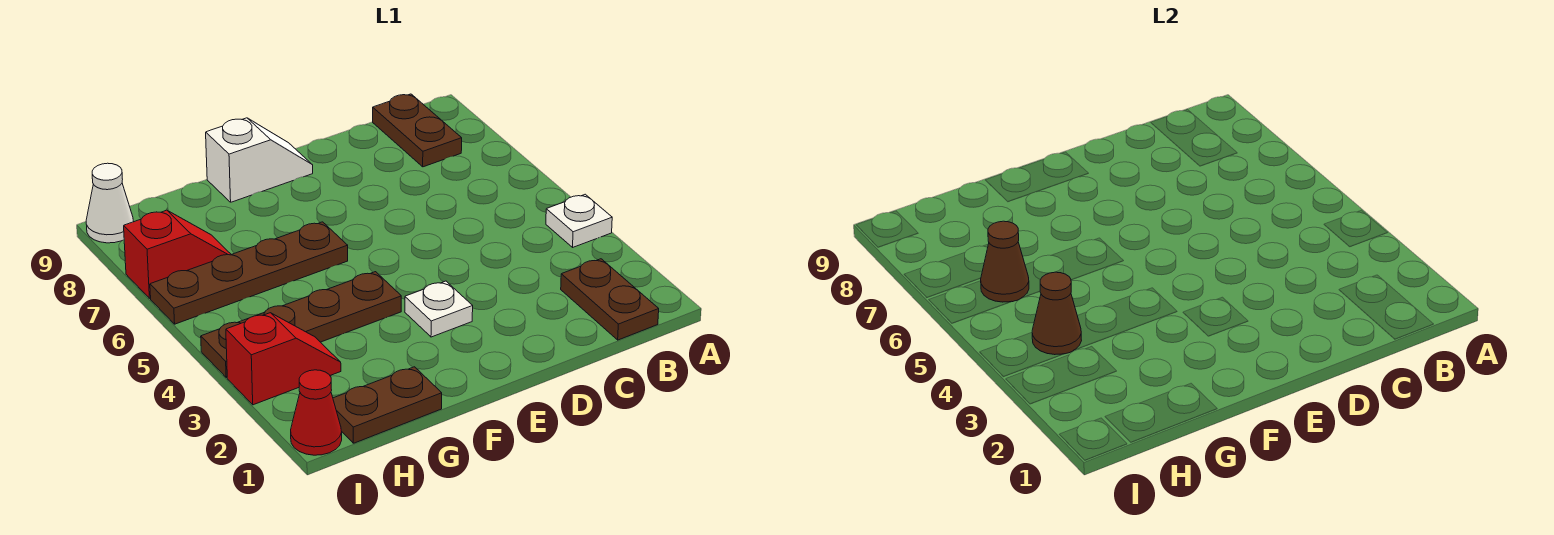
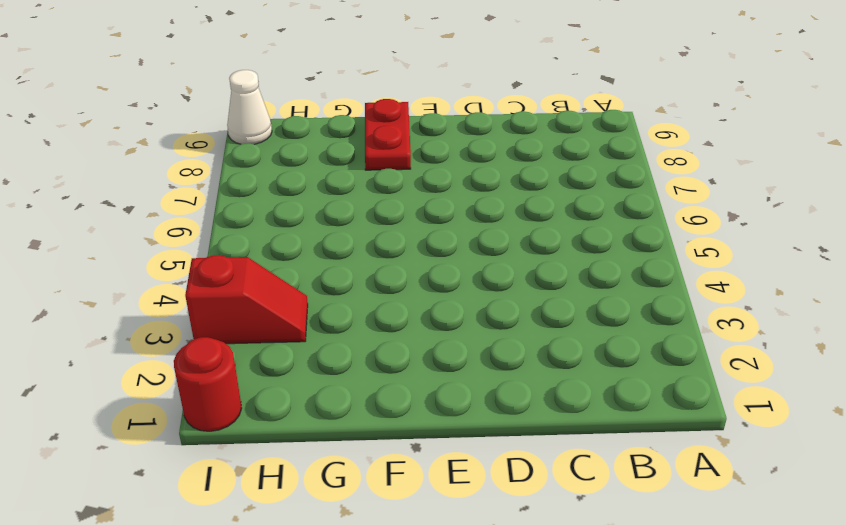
red 1x2 plate [365,99,411,170] -> white 1x2 slope [206,118,313,202]
red 1x1 round brick [174,337,242,431] -> red 1x1 cone [291,370,342,455]
none -> white 1x1 plate [546,194,612,247]
none -> brown 1x2 plate [561,259,659,340]
none -> brown 1x2 plate [373,94,462,167]

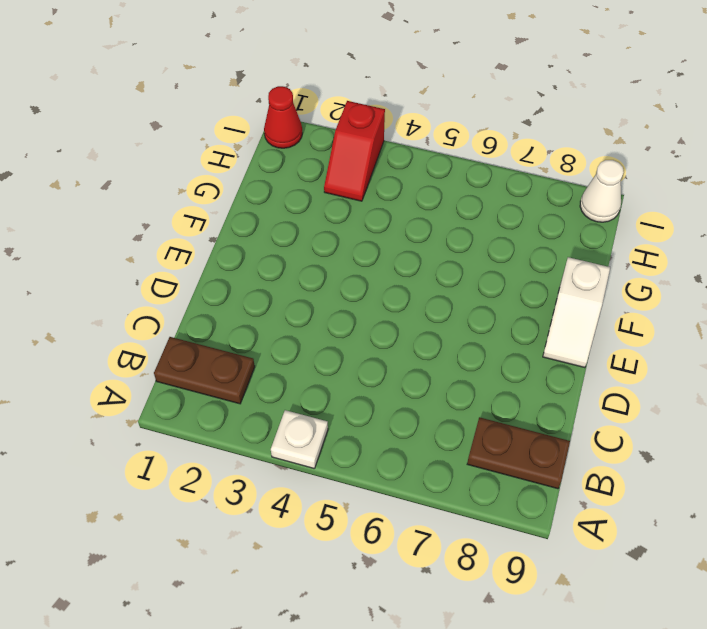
none -> white 1x1 plate [405,281,473,337]
none -> brown 1x4 plate [201,272,401,377]
none -> brown 1x4 plate [150,222,348,324]

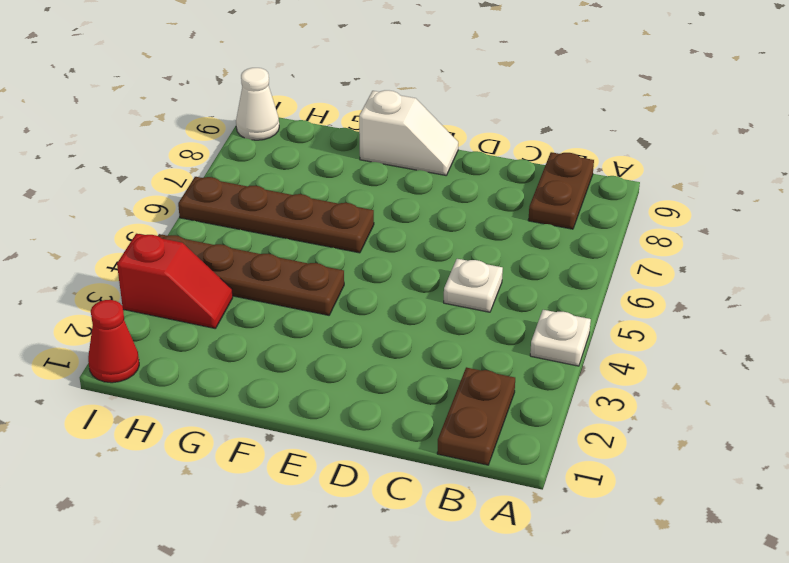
white 1x1 plate [444,259,503,312] -> white 1x1 plate moved to [405,281,473,337]
none -> brown 1x2 plate [333,367,442,443]
none -> red 1x2 slope [124,210,231,298]
none -> brown 1x1 cone [1032,272,1082,355]

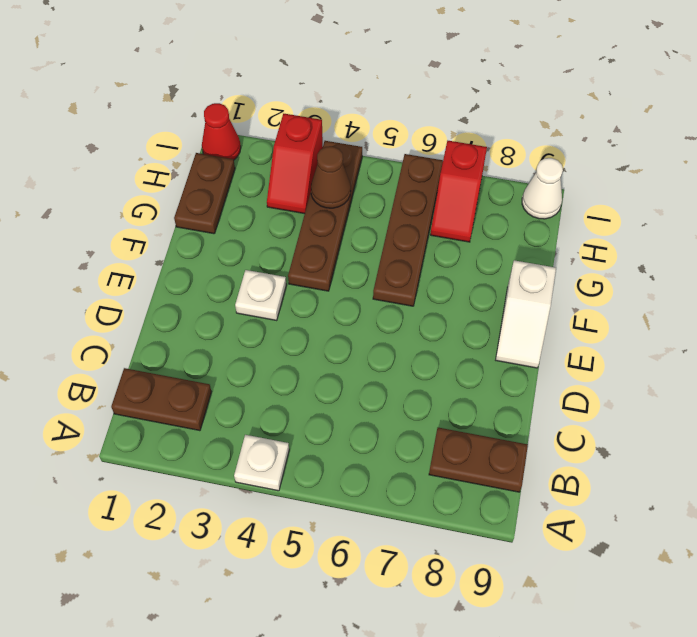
none -> brown 1x1 cone [981,221,1029,302]

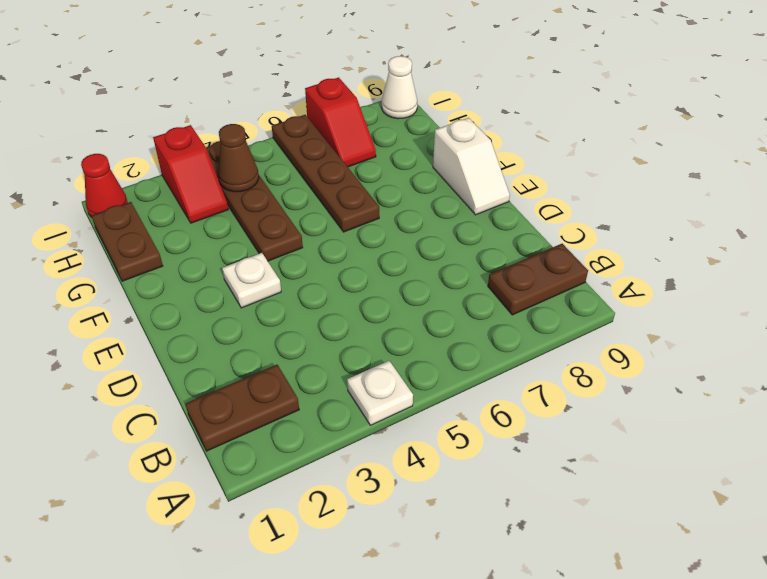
none -> brown 1x1 cone [981,221,1029,302]

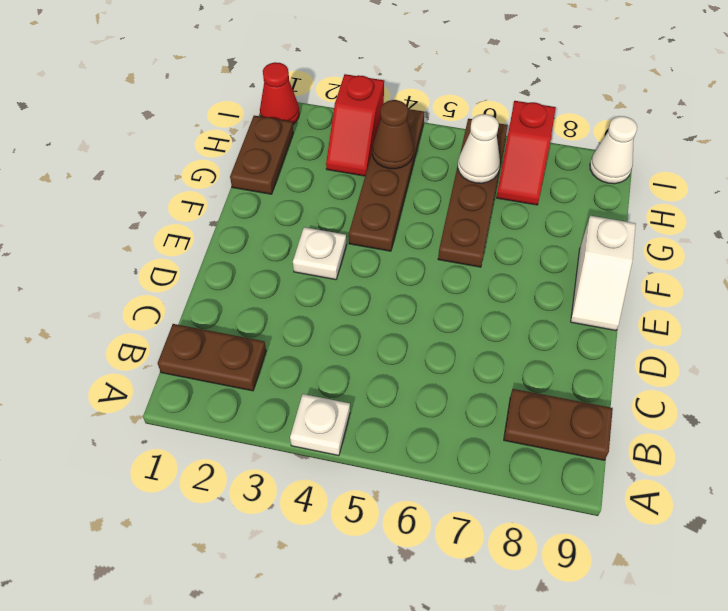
white 1x1 cone [458,114,500,183] -> brown 1x1 cone [981,221,1029,302]

